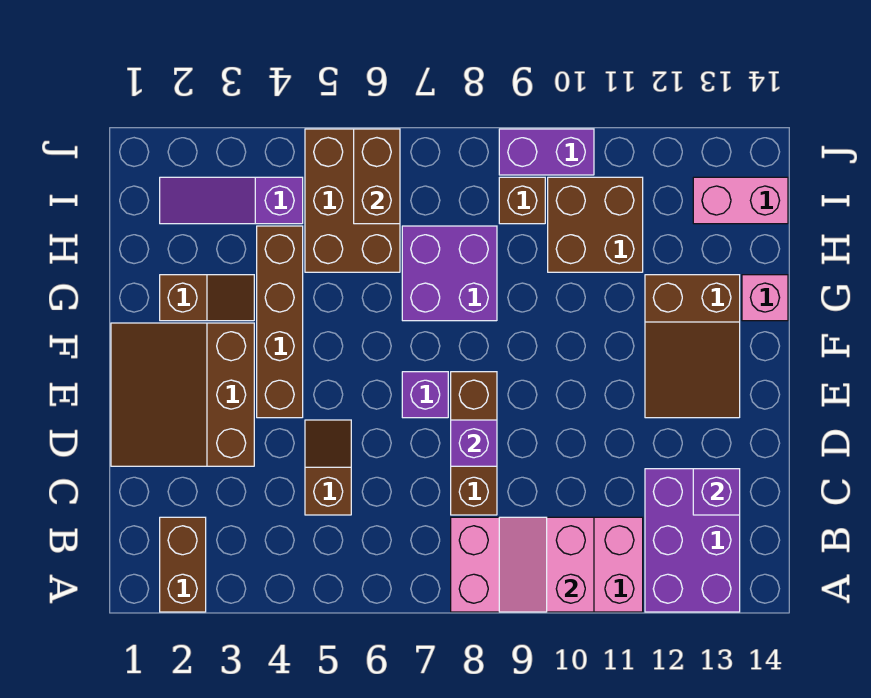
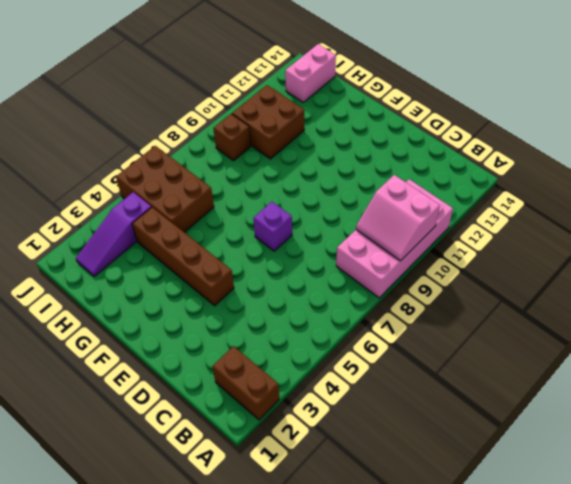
none -> purple 2x3 brick [645,469,740,612]
none -> brown 1x2 slope [305,420,351,515]
none -> brown 1x3 brick [451,372,497,515]

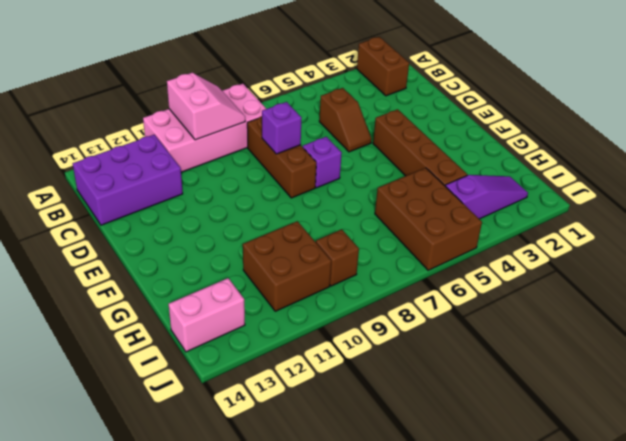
purple 2x3 brick [73,135,183,225] -> purple 2x3 brick turned to [645,469,740,612]
none -> brown 3x3 slope [111,323,254,466]
none -> brown 2x3 slope [645,275,740,418]
none -> brown 1x2 slope [160,275,254,321]

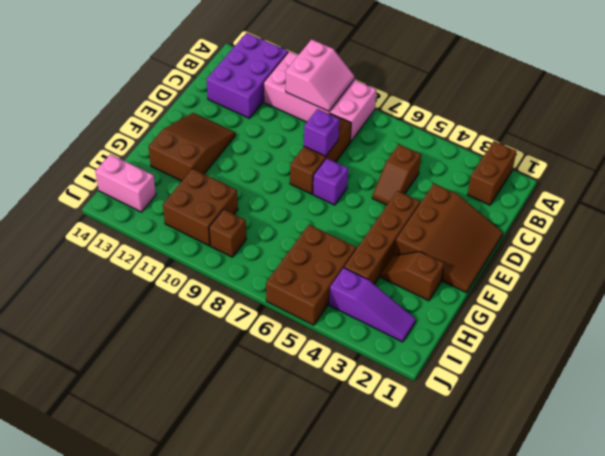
none -> purple 2x2 brick [402,226,497,321]
none -> pink 1x1 brick [742,275,788,321]
none -> purple 1x2 brick [499,129,594,175]

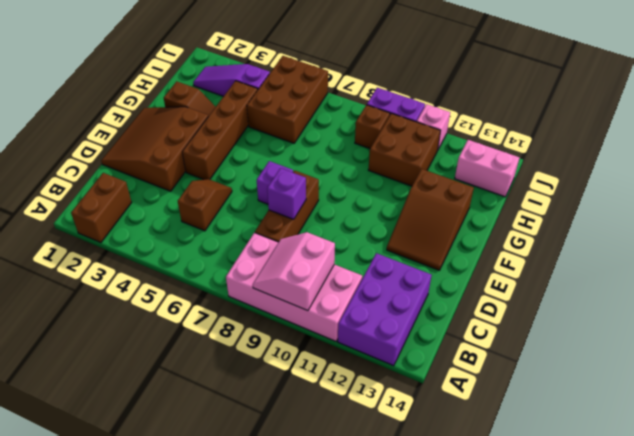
pink 1x1 brick [417,104,450,149] -> pink 1x1 brick moved to [742,275,788,321]
none -> purple 2x2 brick [402,226,497,321]
none -> purple 1x1 brick [693,469,740,515]
none -> brown 1x2 brick [354,129,400,224]

